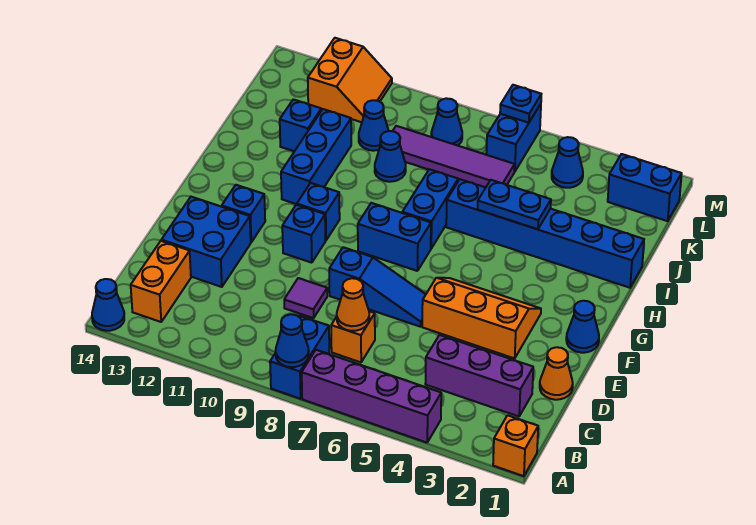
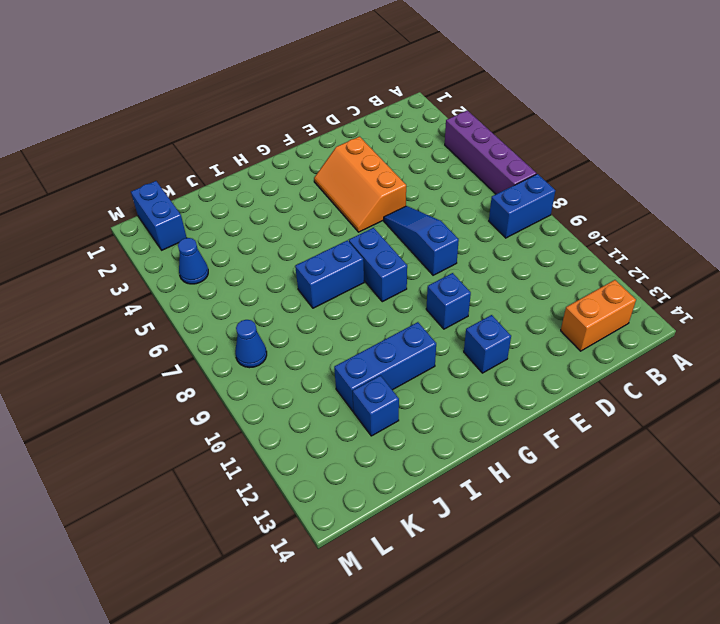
none -> orange 1x1 brick [493,415,538,476]
none -> blue 1x1 cone [92,279,124,331]
none -> purple 1x3 brick [425,335,533,416]
none -> orange 1x1 brick [331,311,375,362]

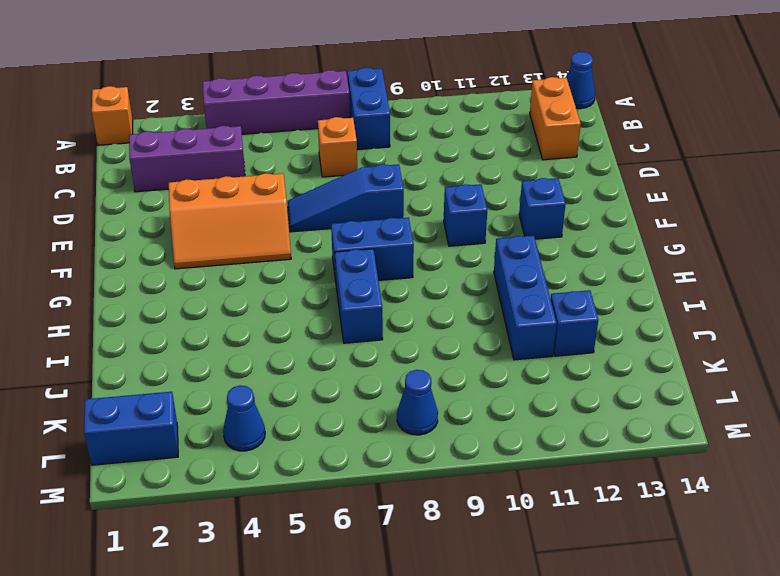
none -> orange 1x1 cone [540,347,573,400]
none -> purple 1x1 tile [284,278,327,318]
none -> blue 2x2 brick [161,197,251,287]
none -> blue 1x1 cone [566,301,599,353]

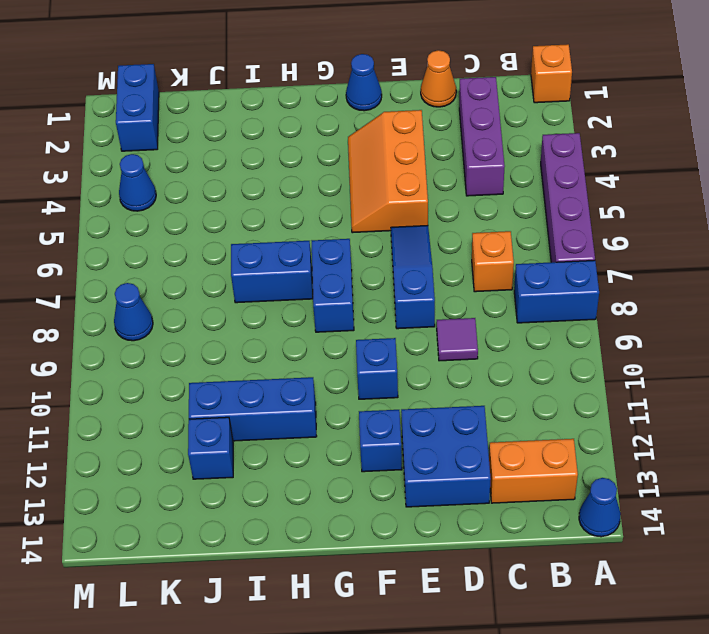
none -> blue 1x1 brick [297,183,340,240]
none -> blue 1x6 brick [446,179,644,288]
none -> blue 1x1 cone [375,131,406,182]
none -> purple 1x4 tile [393,126,515,187]

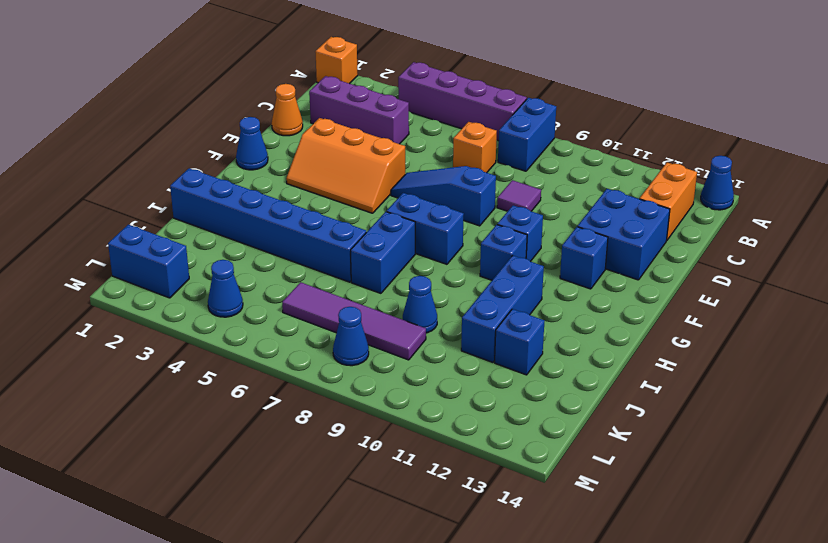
none -> blue 1x1 cone [359,100,389,151]
none -> blue 1x2 brick [486,104,541,172]
none -> orange 2x2 slope [308,38,392,122]
none -> blue 1x1 cone [276,314,309,367]

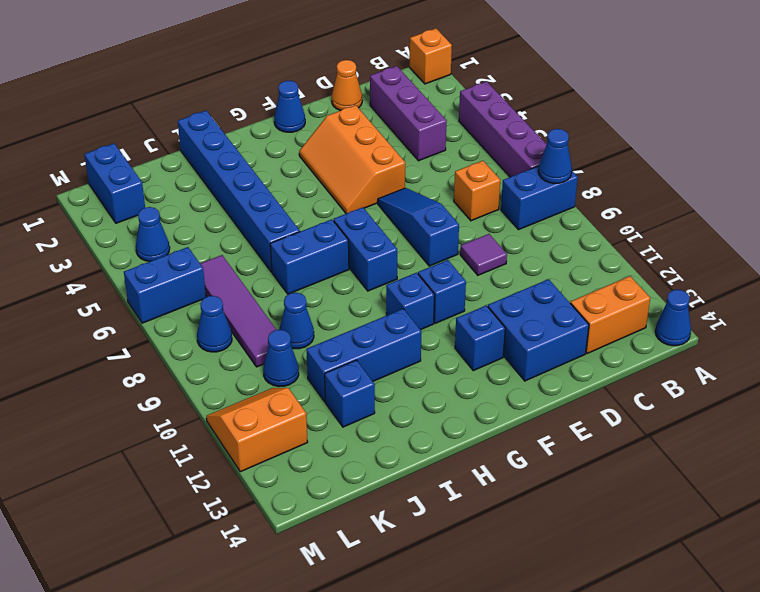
none -> orange 1x1 cone [337,278,369,331]
none -> blue 1x2 plate [478,180,551,229]
none -> blue 1x1 plate [500,85,541,123]

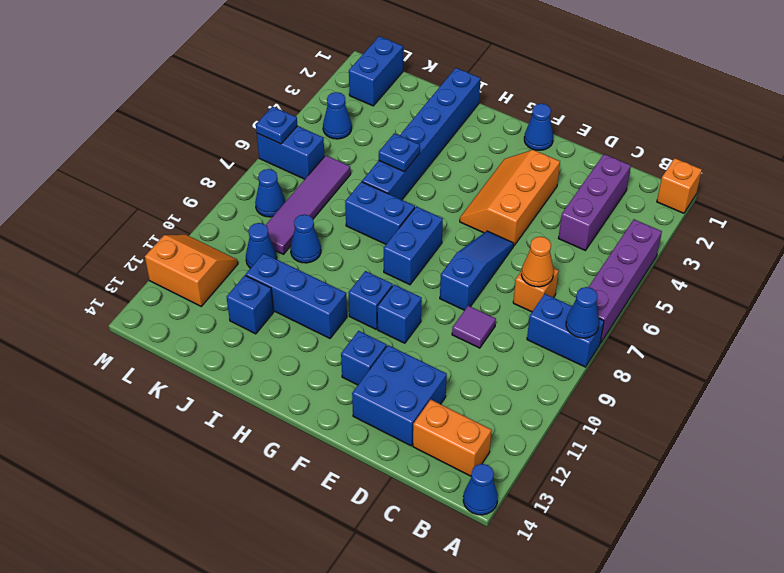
blue 1x1 plate [379,133,420,172] -> blue 1x2 plate [478,180,551,229]
none -> orange 1x1 cone [540,347,573,400]

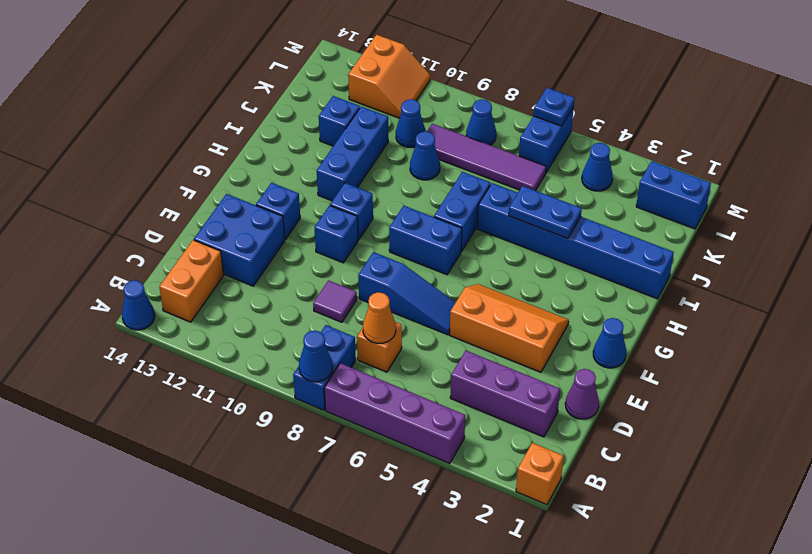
purple 1x1 cone [565,369,599,419] -> orange 1x1 cone [540,347,573,400]

